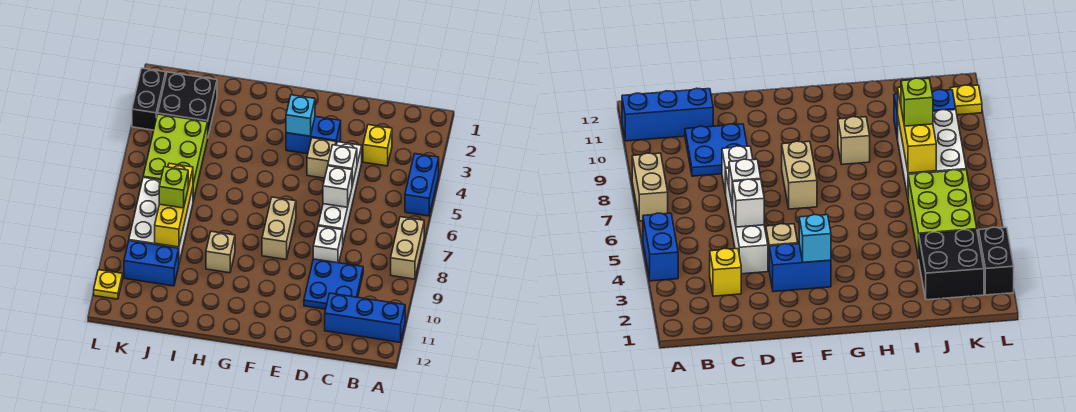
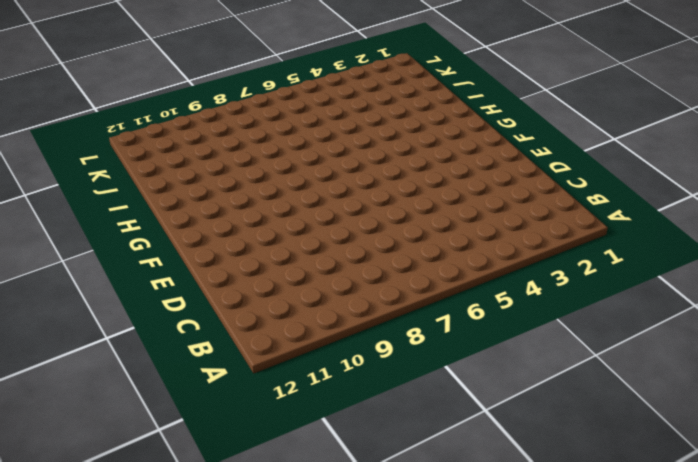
none -> blue 1x2 brick [405,154,439,216]
none -> tan 1x2 brick [391,217,424,279]
none -> blue 1x3 brick [325,293,405,342]

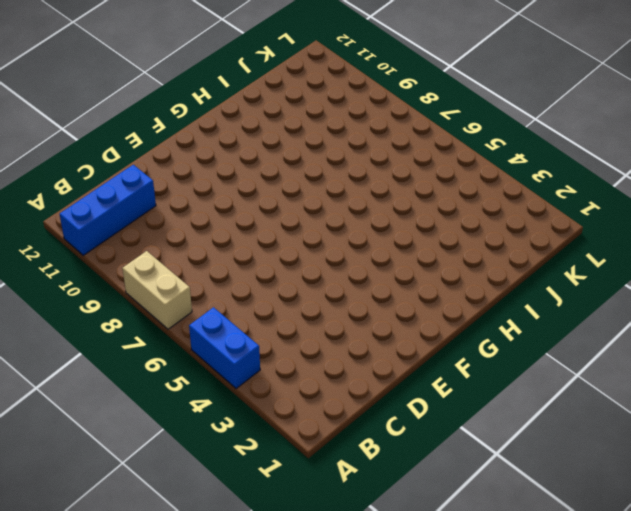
none -> yellow 1x1 brick [363,125,392,166]
none -> blue 2x2 plate [304,259,363,309]
none -> white 1x4 brick [318,142,362,243]

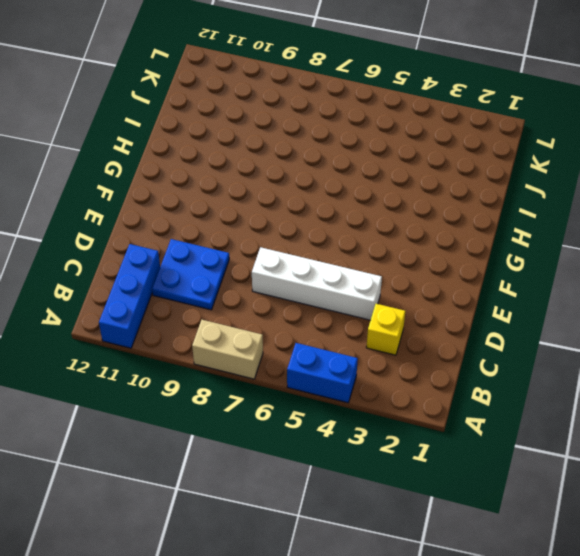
none -> white 1x1 brick [313,226,343,263]
none -> blue 1x2 brick [286,117,341,154]
none -> tan 1x1 brick [307,138,336,178]

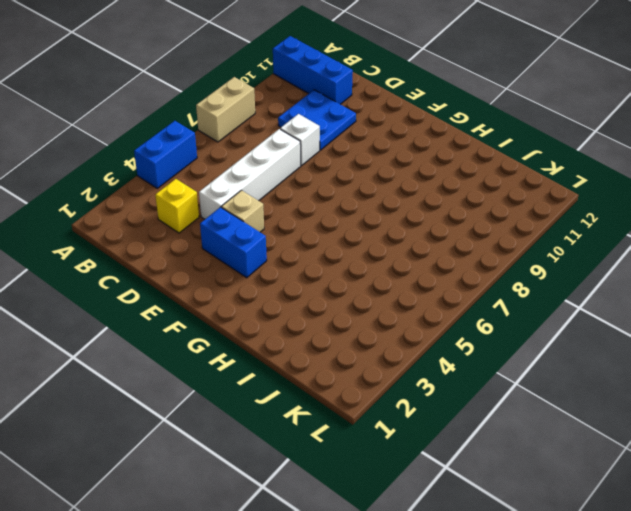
none -> tan 1x2 brick [262,197,296,259]
none -> tan 1x1 brick [206,231,235,273]
none -> black 2x2 brick [158,72,217,135]

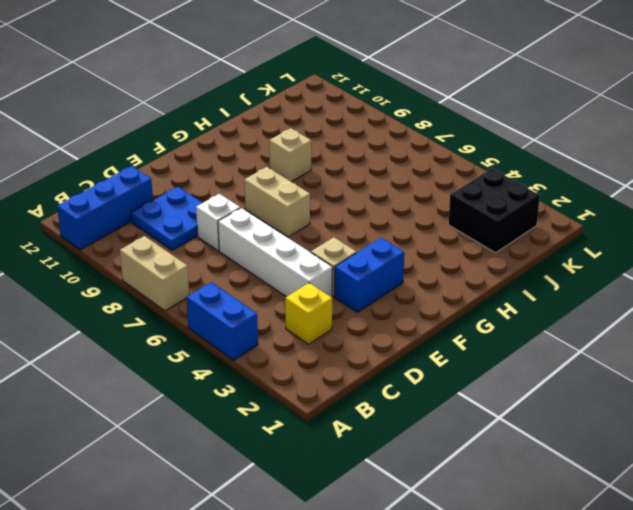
none -> lime 2x3 brick [143,114,208,201]
none -> white 2x3 brick [129,177,193,263]
none -> blue 1x2 brick [124,241,179,286]

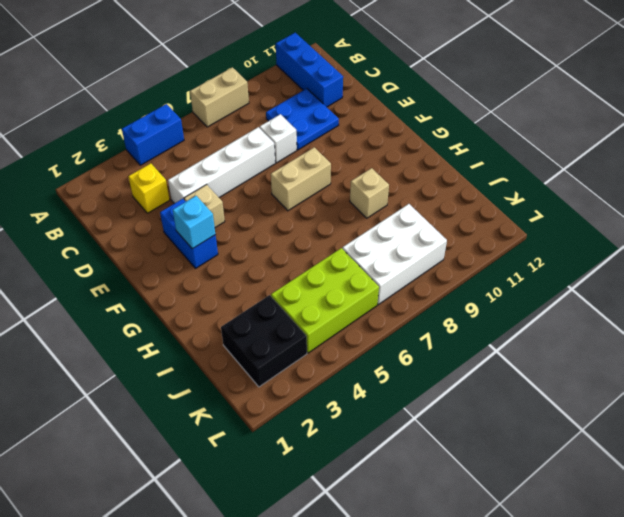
none -> blue 1x2 brick [124,241,179,286]
none -> black 1x2 brick [132,68,166,130]
none -> yellow 1x1 plate [94,270,123,299]

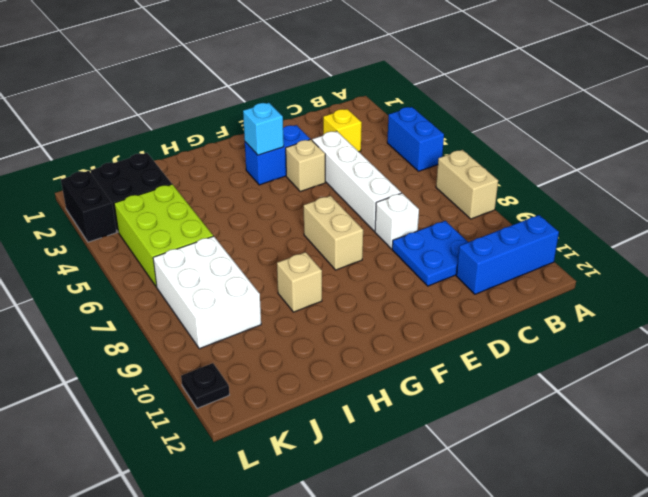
black 1x1 plate [181,363,229,408] -> yellow 1x1 plate [94,270,123,299]
none -> blue 1x2 brick [124,241,179,286]
none -> white 1x1 brick [328,145,357,185]
none -> white 1x1 brick [323,166,352,207]

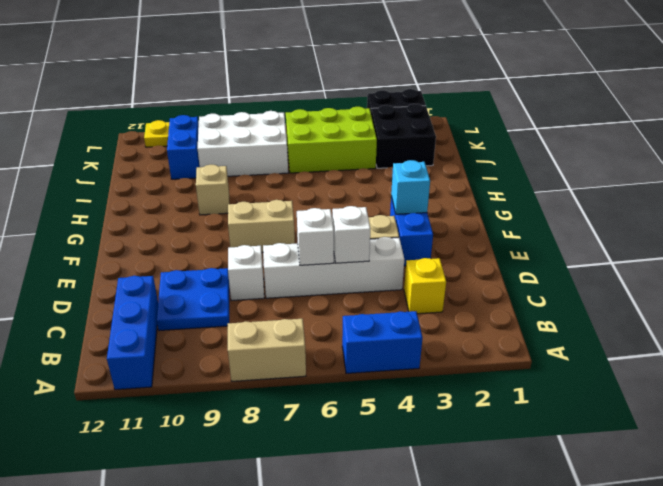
none -> yellow 1x3 brick [155,163,193,247]
none -> lime 1x1 brick [159,167,188,208]

